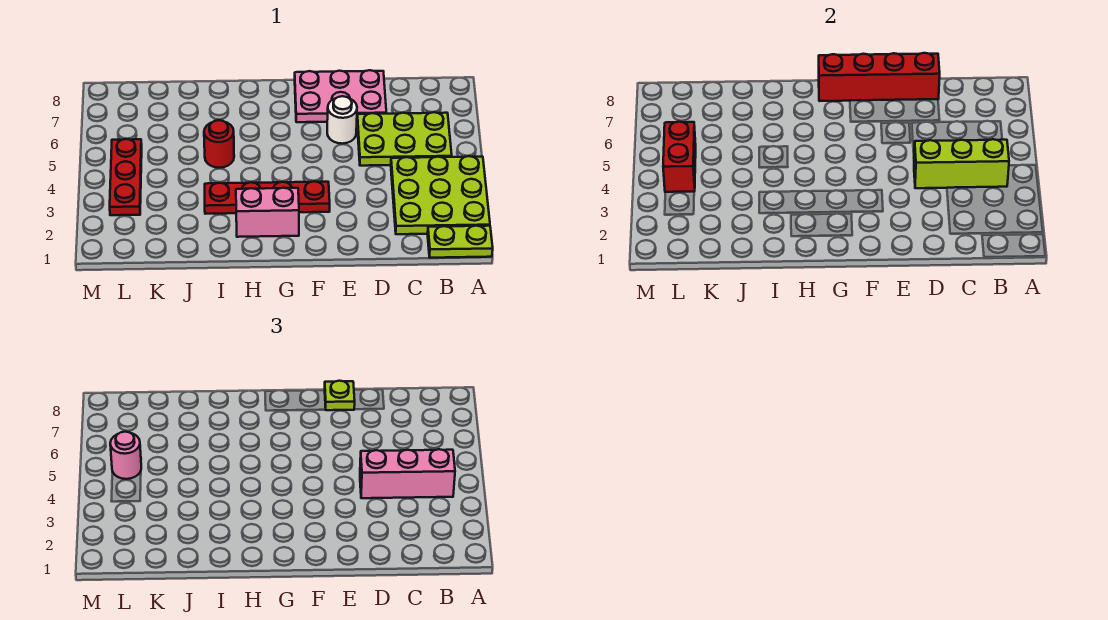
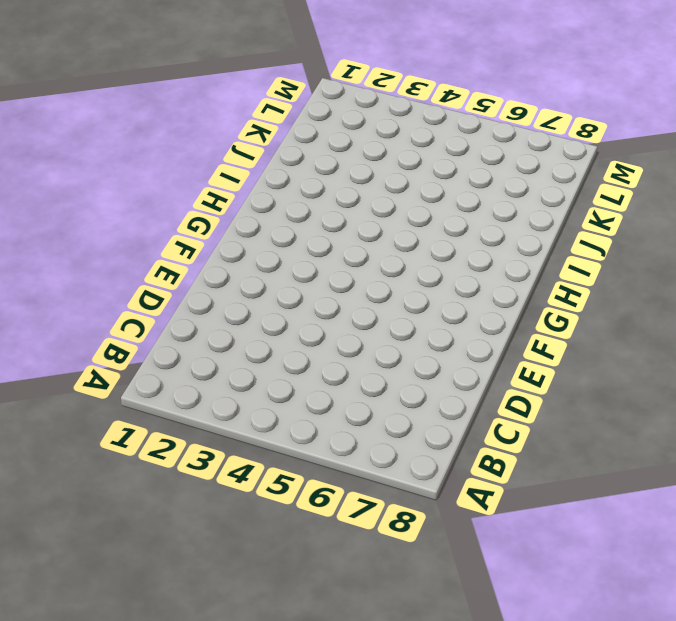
none -> lime 1x2 plate [428,226,493,258]
none -> lime 3x3 plate [391,156,490,234]
none -> lime 2x3 plate [357,112,452,166]

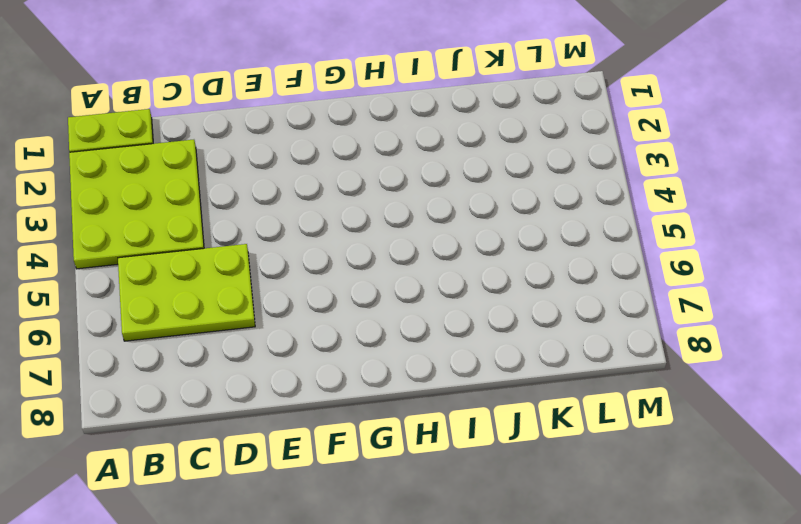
none -> pink 2x3 plate [295,70,386,122]
none -> white 1x1 round brick [327,96,357,144]
none -> red 1x4 plate [205,181,330,214]

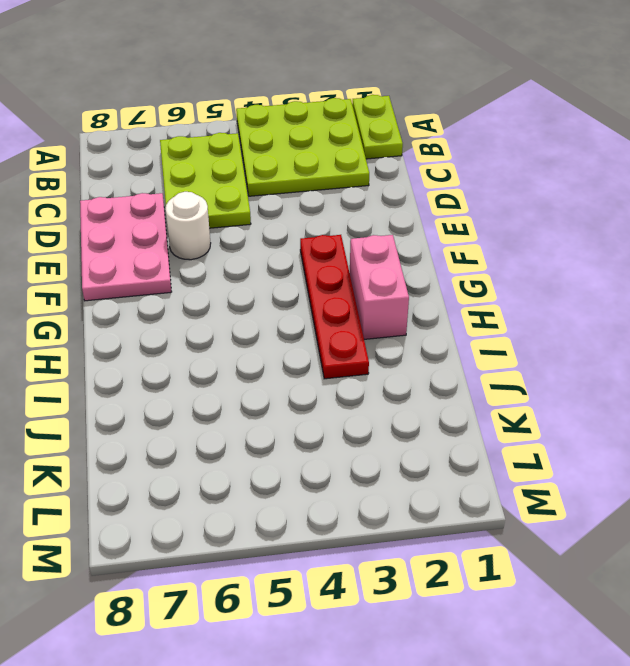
none -> red 1x1 round brick [204,120,234,168]
none -> red 1x3 plate [110,139,142,215]
none -> lime 1x3 brick [914,139,1009,188]

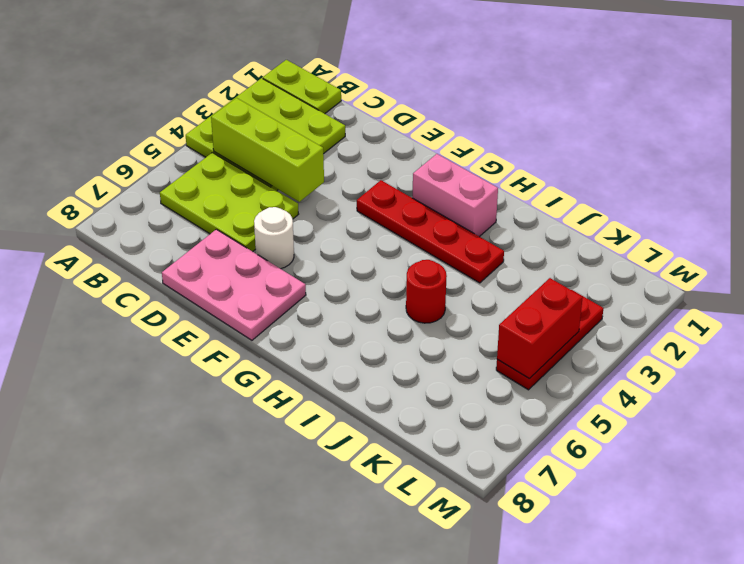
none -> red 1x4 brick [819,53,940,101]
none -> pink 1x3 brick [360,449,455,498]
none -> lime 1x1 plate [325,381,355,410]

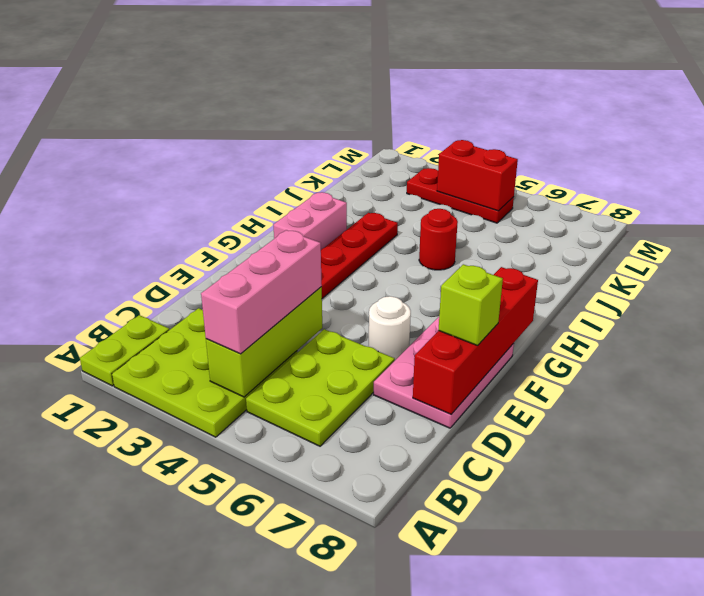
lime 1x1 brick [439,264,503,346] -> lime 1x1 plate [325,381,355,410]
none -> pink 1x1 round brick [110,432,141,479]

